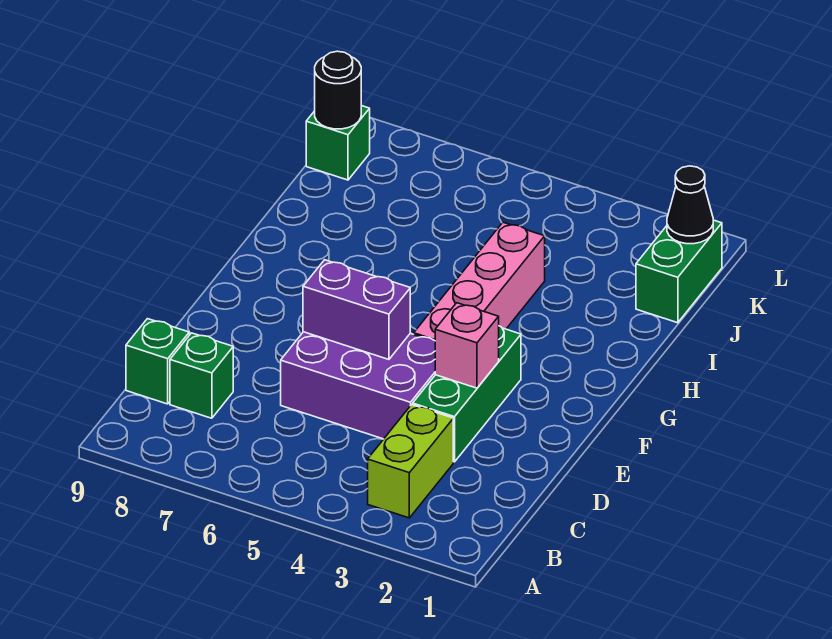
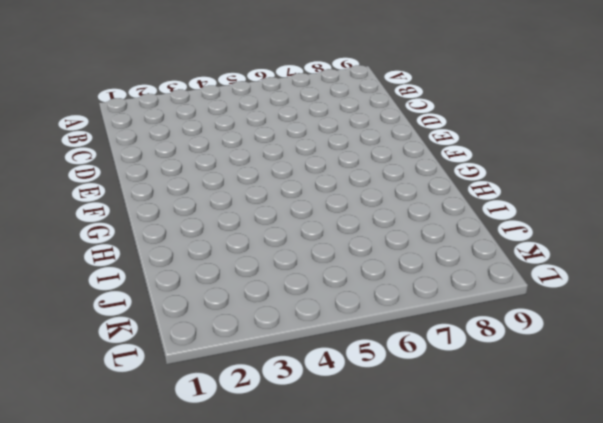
none -> lime 1x2 brick [368,405,453,518]
none -> green 1x1 brick [170,333,233,418]
none -> green 1x1 brick [126,319,189,404]

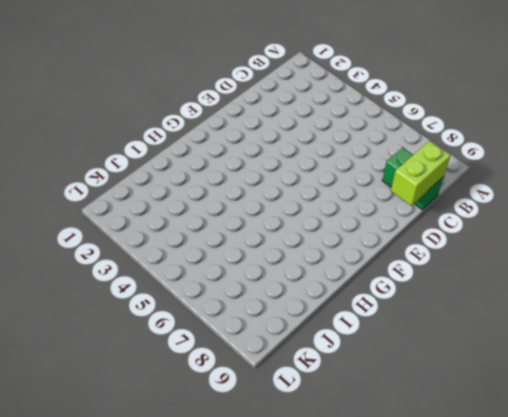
lime 1x2 brick [391,141,450,206] -> lime 1x2 brick moved to [368,405,453,518]
none -> green 1x3 brick [413,326,521,462]
none -> purple 2x3 brick [281,332,435,439]
none -> pink 1x4 brick [414,222,545,341]

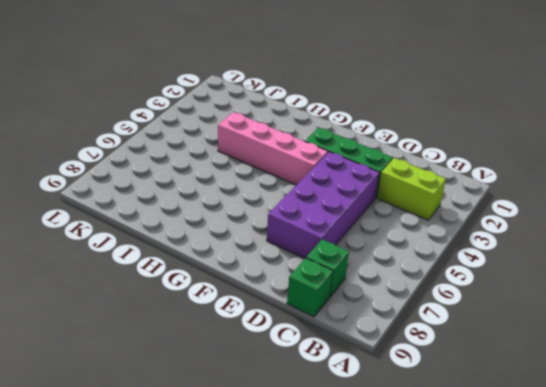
purple 2x4 brick [267,152,379,259] -> purple 2x3 brick [281,332,435,439]
none -> green 1x2 brick [636,220,722,323]
none -> green 1x1 brick [306,106,370,180]
none -> pink 1x1 brick [435,303,499,388]

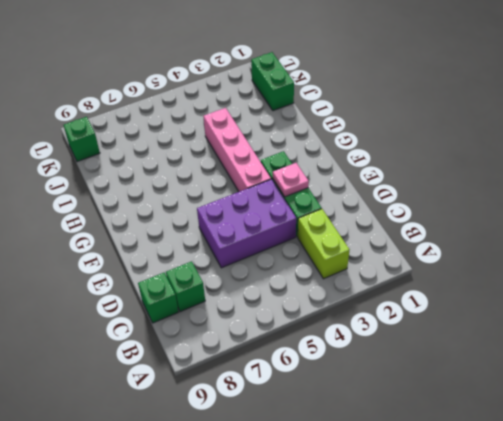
pink 1x1 plate [273,163,309,197] -> pink 1x1 brick [435,303,499,388]
none -> purple 1x2 brick [303,260,410,359]
none -> black 1x1 cone [667,166,713,244]
none -> black 1x1 round brick [315,51,361,129]

